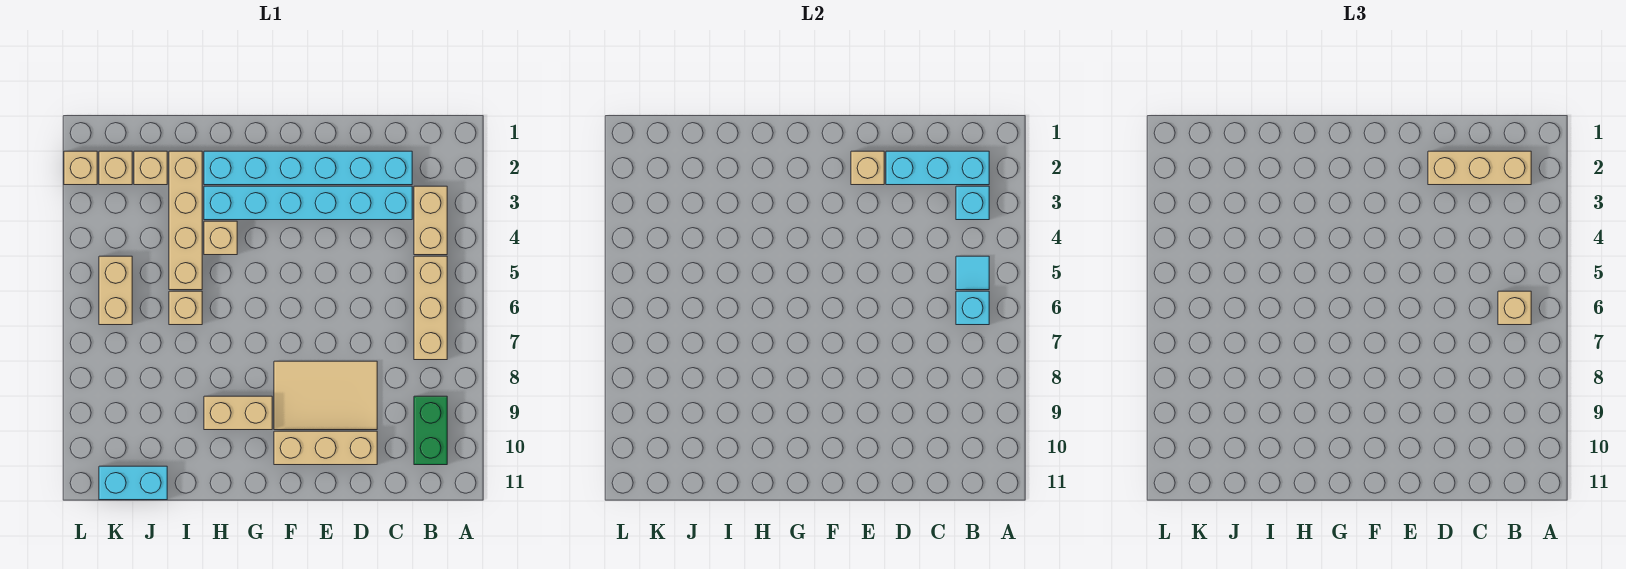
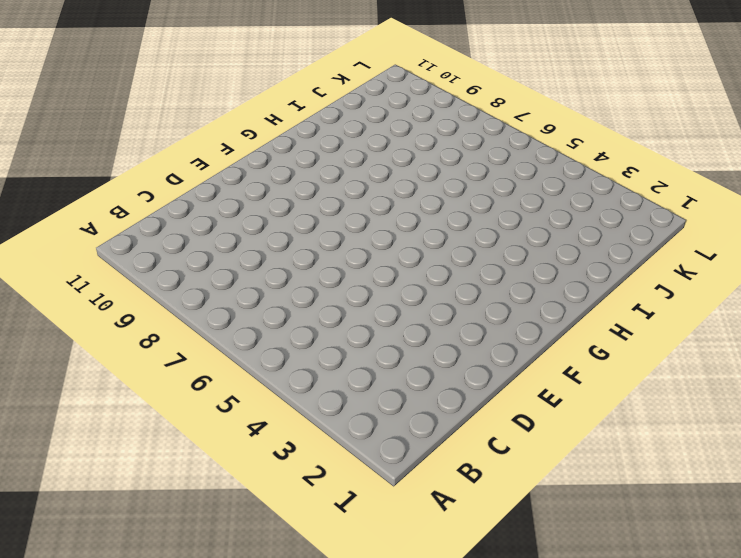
none -> tan 1x2 brick [414,186,447,255]
none -> tan 1x3 brick [414,256,447,360]
none -> green 1x2 brick [414,396,447,465]

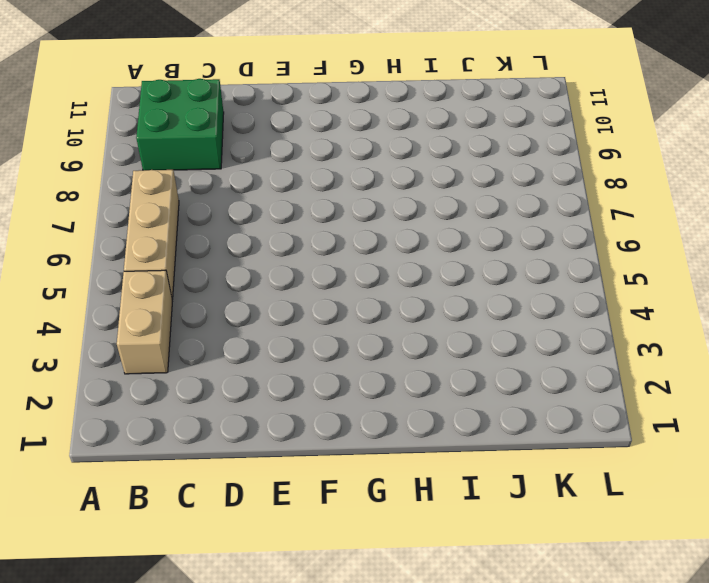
green 2x2 brick [136,79,224,170] -> green 1x2 brick [414,396,447,465]
none -> cyan 1x6 brick [204,151,412,185]
none -> cyan 1x6 brick [204,186,412,220]
none -> tan 2x3 tile [274,361,377,430]

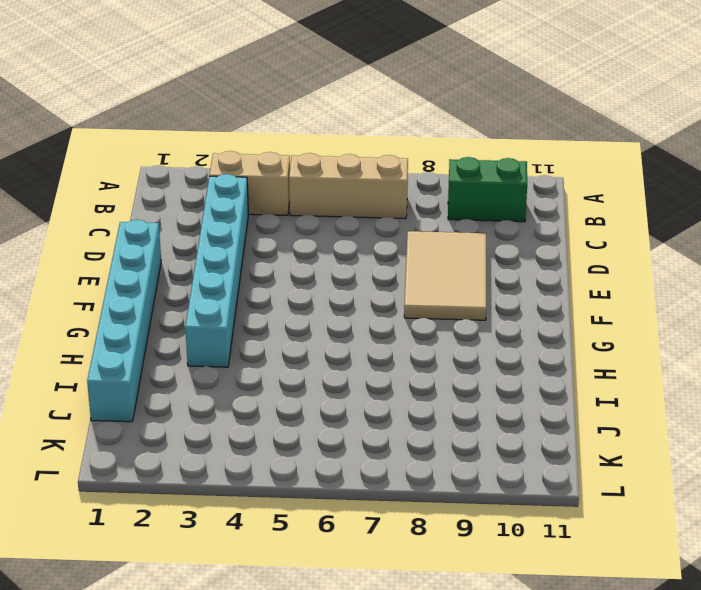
cyan 1x6 brick [87,220,161,422] -> cyan 1x6 brick moved to [204,151,412,185]
none -> tan 1x3 brick [274,431,377,465]
none -> tan 1x2 brick [204,396,272,430]
none -> tan 1x1 brick [204,221,237,255]

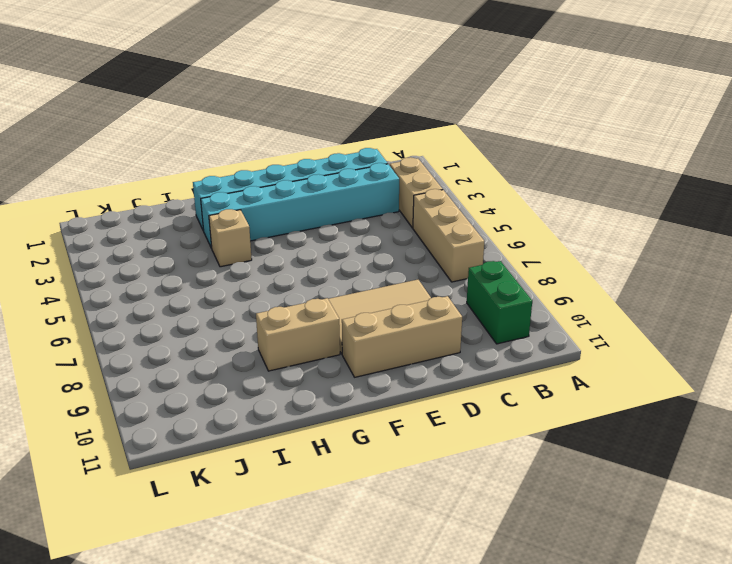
none -> tan 1x4 brick [169,151,202,290]
none -> tan 1x1 brick [169,291,202,325]
none -> tan 1x1 brick [134,151,167,185]

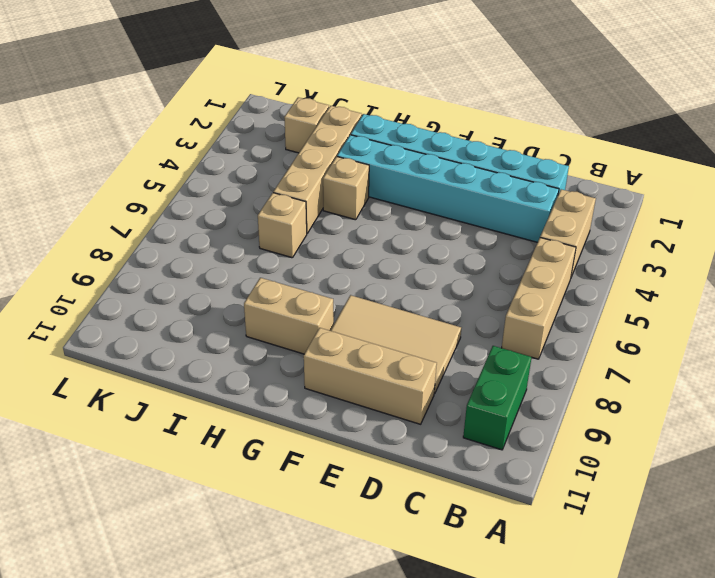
none -> cyan 1x2 brick [99,466,167,500]
none -> tan 1x1 brick [99,151,132,185]
none -> tan 1x2 brick [99,256,132,325]

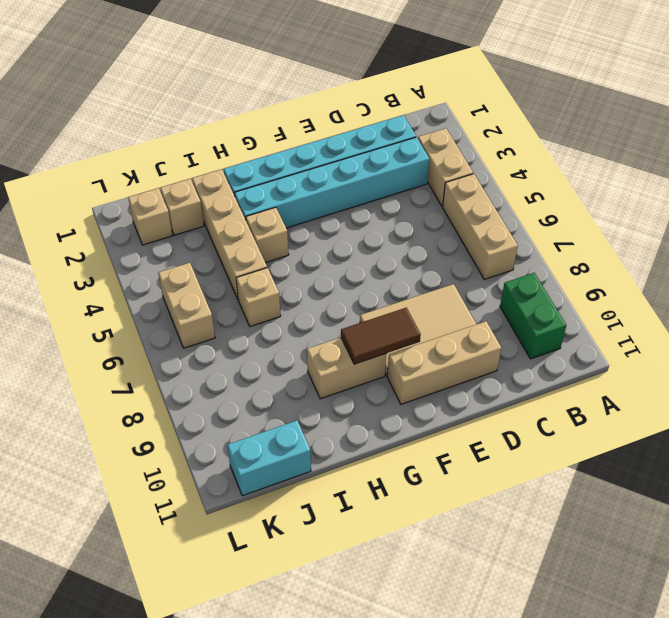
brown 1x2 tile [341,308,421,364] -> none
none -> tan 1x1 brick [64,151,97,185]
none -> cyan 1x3 brick [886,151,989,185]
none -> cyan 1x1 brick [956,186,989,220]

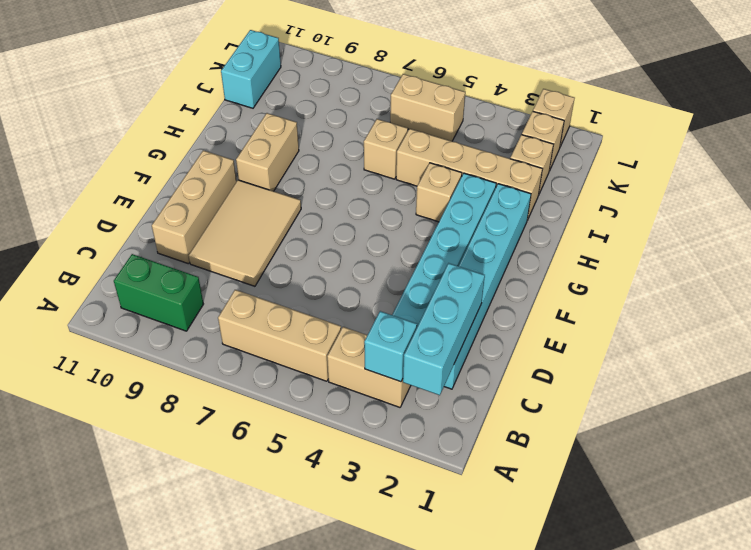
none -> cyan 1x1 tile [956,256,989,290]
none -> cyan 1x1 brick [956,291,989,325]
none -> tan 1x1 brick [851,151,884,185]

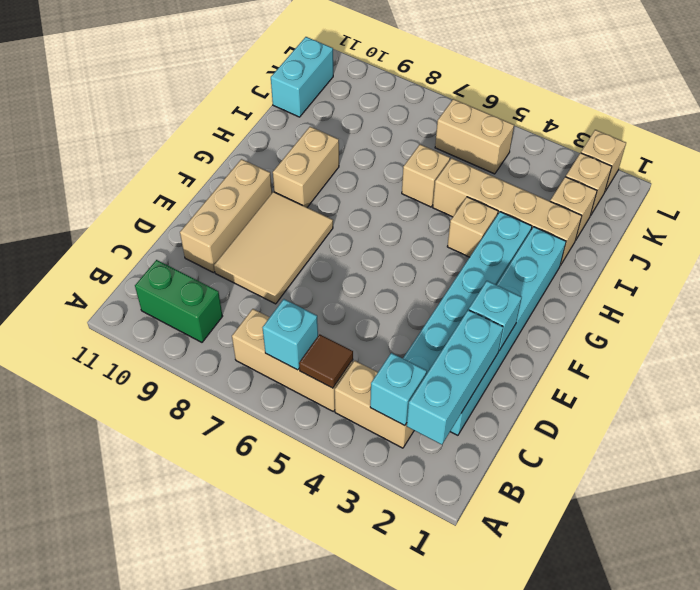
brown 1x1 tile [299,334,353,388] -> cyan 1x1 tile [956,256,989,290]
cyan 1x1 brick [469,281,522,350] -> tan 1x1 brick [851,151,884,185]
none -> tan 1x3 brick [1428,151,1531,185]
none -> tan 1x1 brick [1498,291,1531,325]

